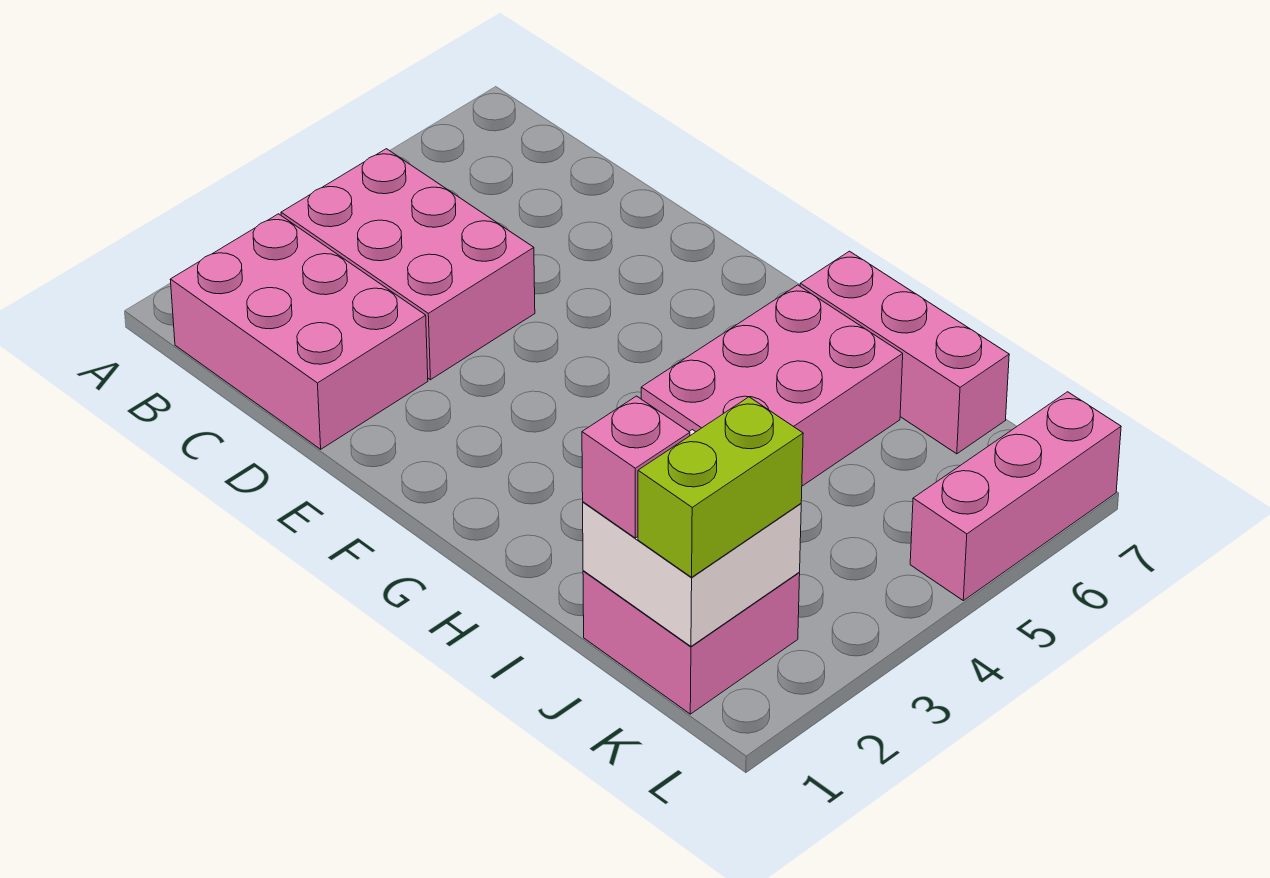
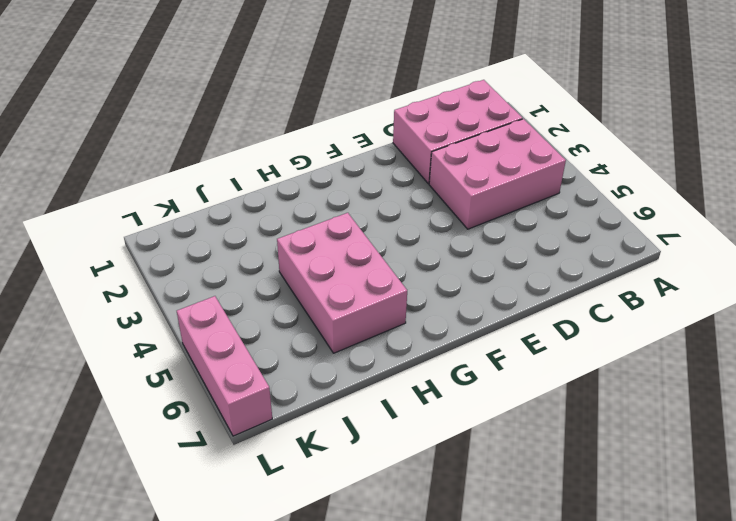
none -> pink 1x3 brick [800,251,1009,454]
none -> pink 2x2 brick [583,571,800,714]

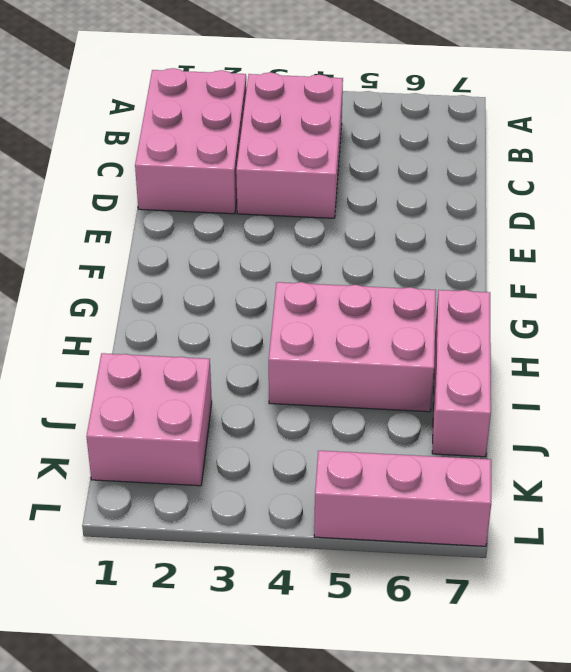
none -> white 2x2 brick [583,430,801,646]
none -> pink 1x1 brick [582,396,690,538]

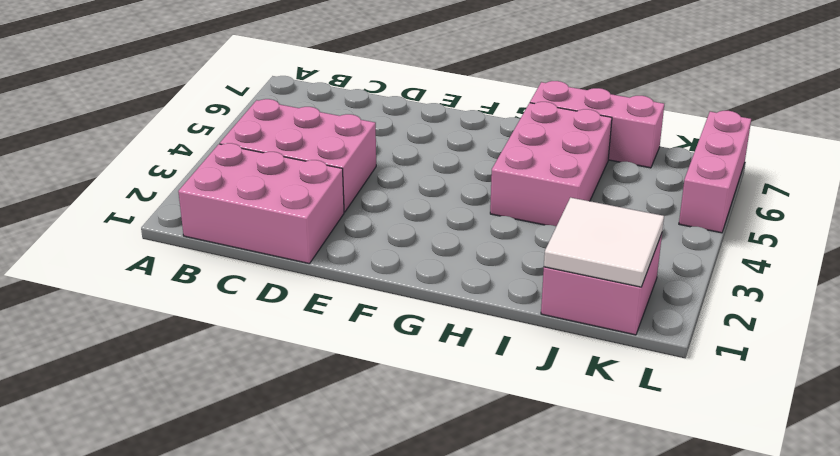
white 2x2 tile [544,198,664,287] -> white 2x2 brick [583,430,801,646]
none -> pink 1x1 brick [582,396,690,538]
none -> lime 1x2 brick [638,397,803,577]

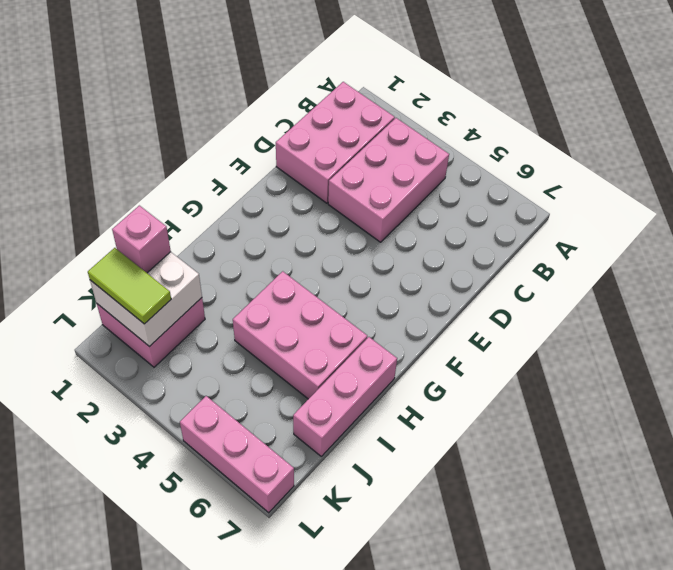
lime 1x2 tile [88,248,171,324] -> lime 1x2 brick [638,397,803,577]

